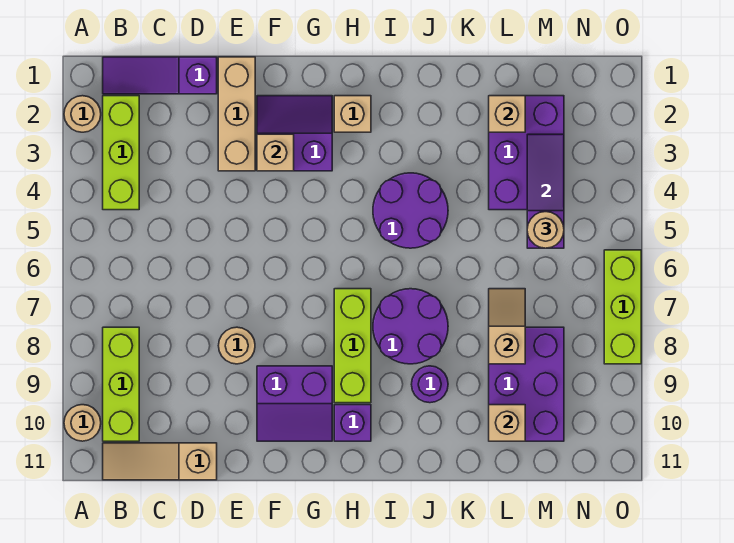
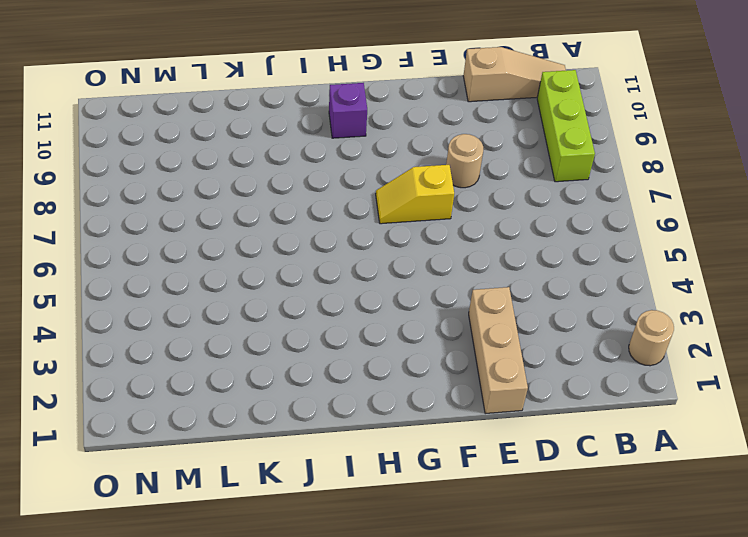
yellow 1x2 slope [376,165,454,224] -> none
none -> tan 1x1 round brick [64,405,101,441]
none -> purple 1x3 slope [103,57,217,94]
none -> lime 1x3 brick [103,96,139,210]

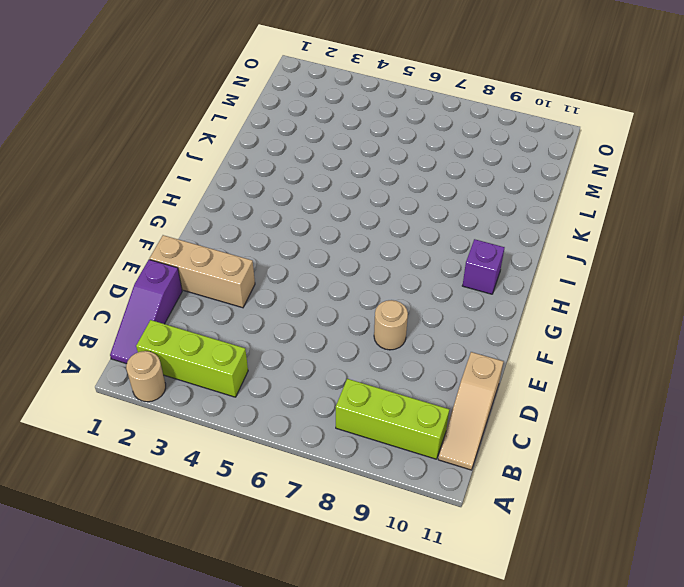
none -> tan 1x1 round brick [64,405,101,441]
none -> purple 2x2 slope [257,96,332,171]
none -> purple 2x2 slope [257,366,332,441]

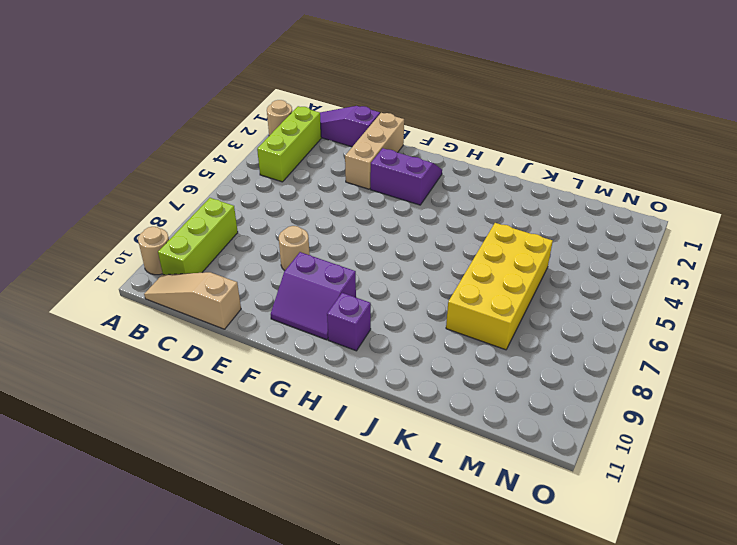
yellow 2x4 brick [446,223,553,350] -> purple 2x3 brick [489,327,564,441]
none -> tan 1x1 brick [334,96,371,132]
none -> lime 1x3 brick [334,289,371,403]
none -> purple 2x2 round brick [373,173,448,248]

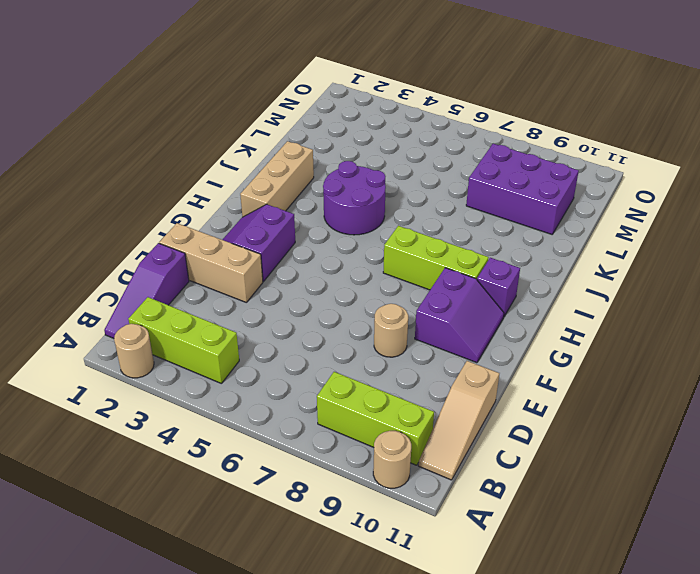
tan 1x3 brick [240,141,314,217] -> tan 1x1 brick [334,96,371,132]
none -> purple 2x2 round brick [373,289,448,364]
none -> purple 1x1 round brick [411,366,448,403]
none -> purple 2x3 brick [489,96,564,210]

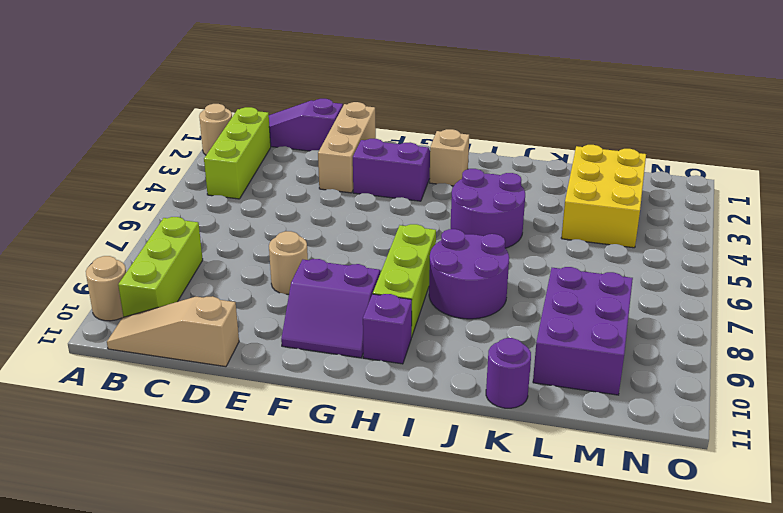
purple 1x1 round brick [486,338,531,408] -> purple 1x1 round brick moved to [411,366,448,403]
yellow 2x3 brick [561,145,646,248] -> purple 2x3 brick [489,96,564,210]
none -> lime 1x3 brick [604,250,641,364]
none -> tan 1x1 brick [257,134,294,171]
none -> tan 1x1 brick [489,96,525,132]

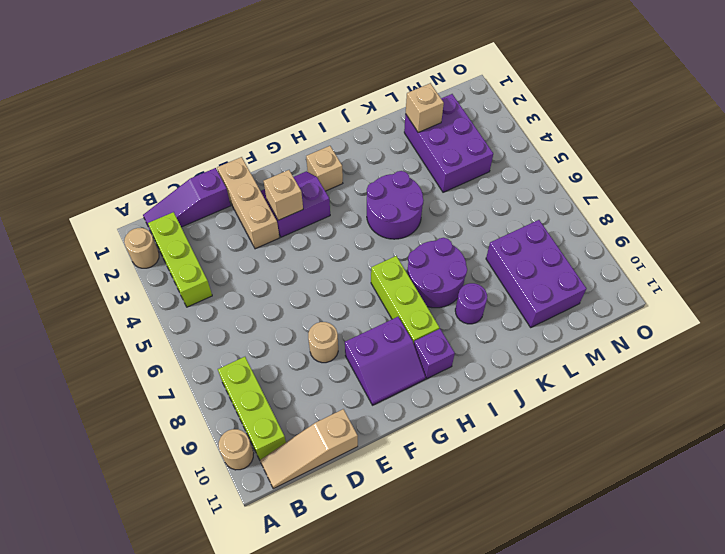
none -> lime 1x3 brick [604,250,641,364]
none -> tan 1x2 slope [489,289,525,364]
none -> tan 1x1 brick [489,405,525,441]

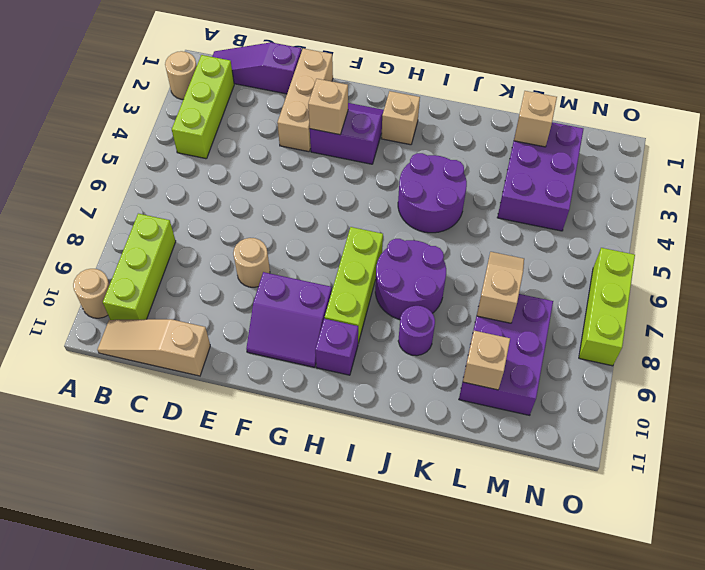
none -> purple 1x3 slope [527,134,564,248]
none -> tan 1x1 round brick [527,212,564,248]

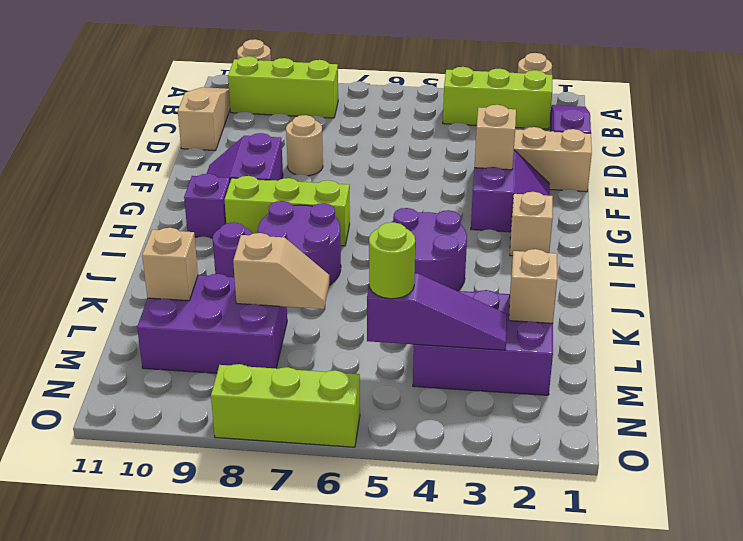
lime 1x1 round brick [369,222,415,299] -> tan 1x1 round brick [527,212,564,248]

